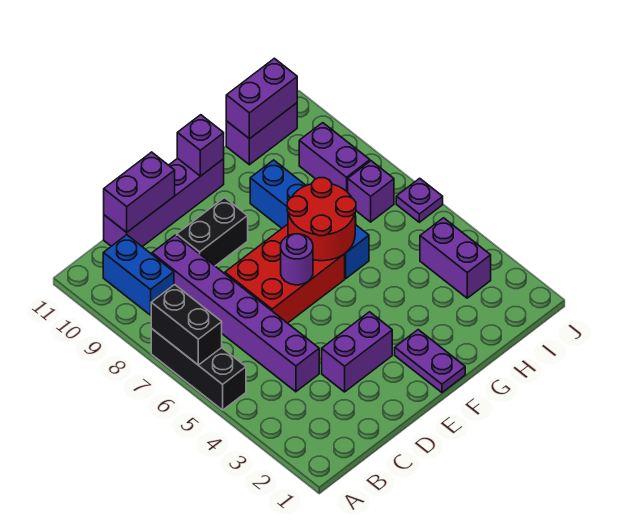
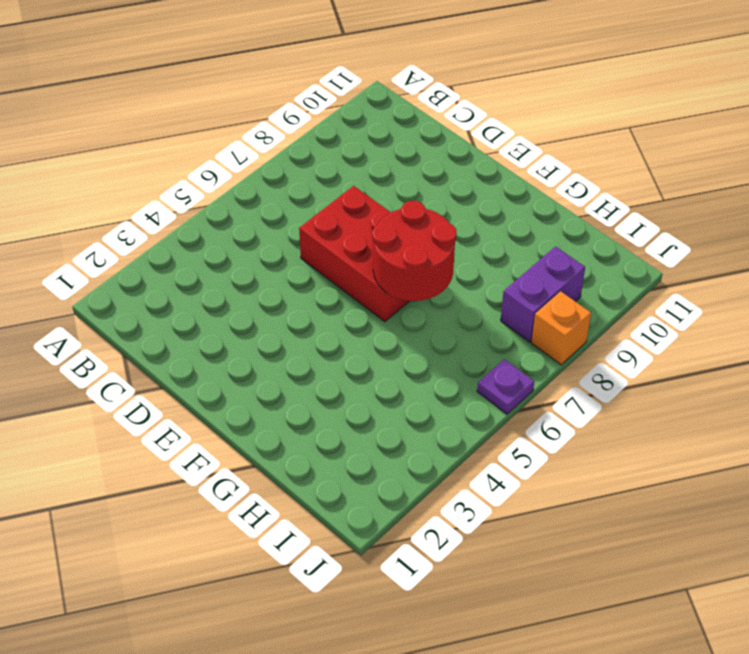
orange 1x1 brick [531,291,591,365] -> none
none -> black 1x3 brick [151,328,246,410]
none -> blue 1x2 brick [103,235,174,315]
none -> purple 1x6 brick [152,235,319,392]

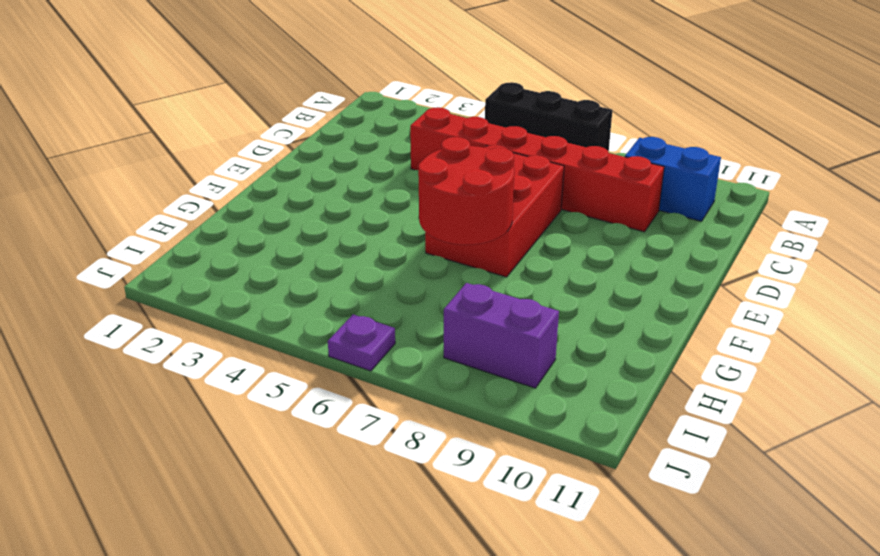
red 1x6 brick [410,107,664,232] -> purple 1x6 brick [152,235,319,392]
none -> purple 1x4 brick [104,158,224,247]
none -> purple 1x2 brick [322,312,392,392]
none -> black 1x2 brick [177,198,248,266]

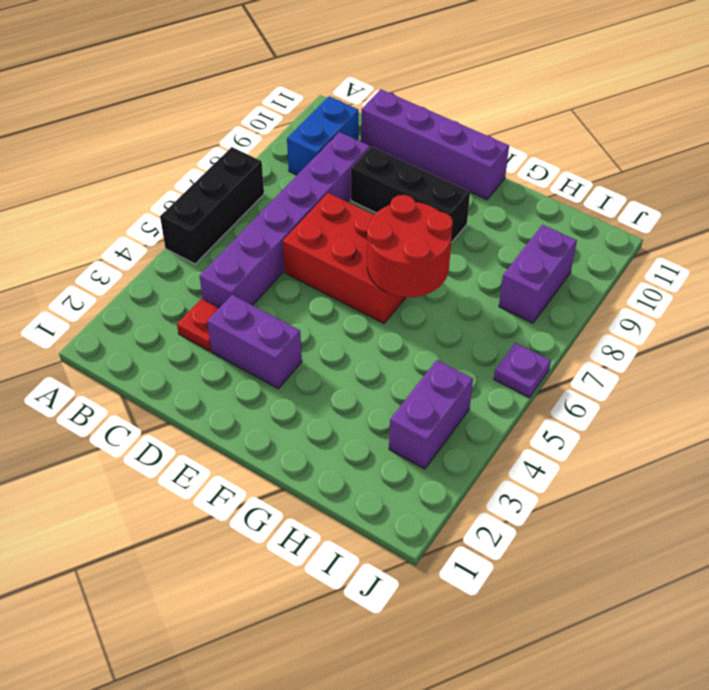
red 1x1 plate [177,299,219,351] -> none
black 1x3 brick [351,147,470,243] -> black 1x2 brick [177,198,248,266]
none -> purple 1x2 plate [395,330,465,392]
none -> blue 1x4 brick [250,160,369,278]
none -> purple 1x2 brick [226,103,297,165]

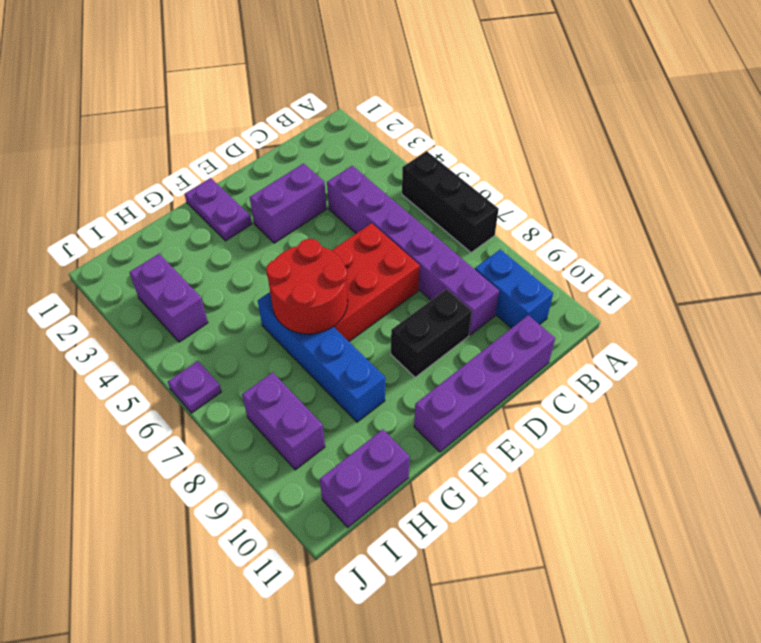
none -> purple 1x1 brick [348,161,394,222]
none -> black 1x2 brick [151,285,222,365]
none -> purple 1x2 brick [104,152,175,232]

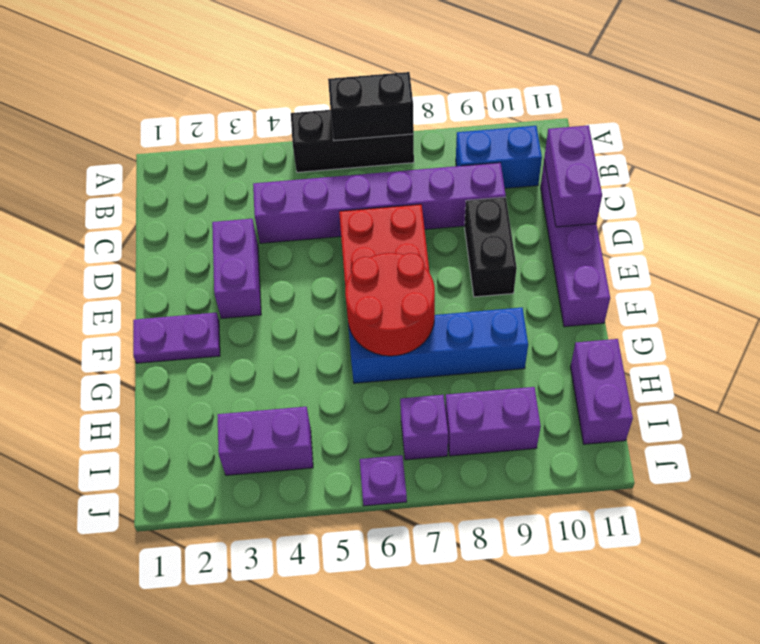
none -> purple 1x1 round brick [281,234,313,285]
none -> purple 1x1 brick [177,115,224,176]
none -> purple 1x2 brick [226,58,297,139]

